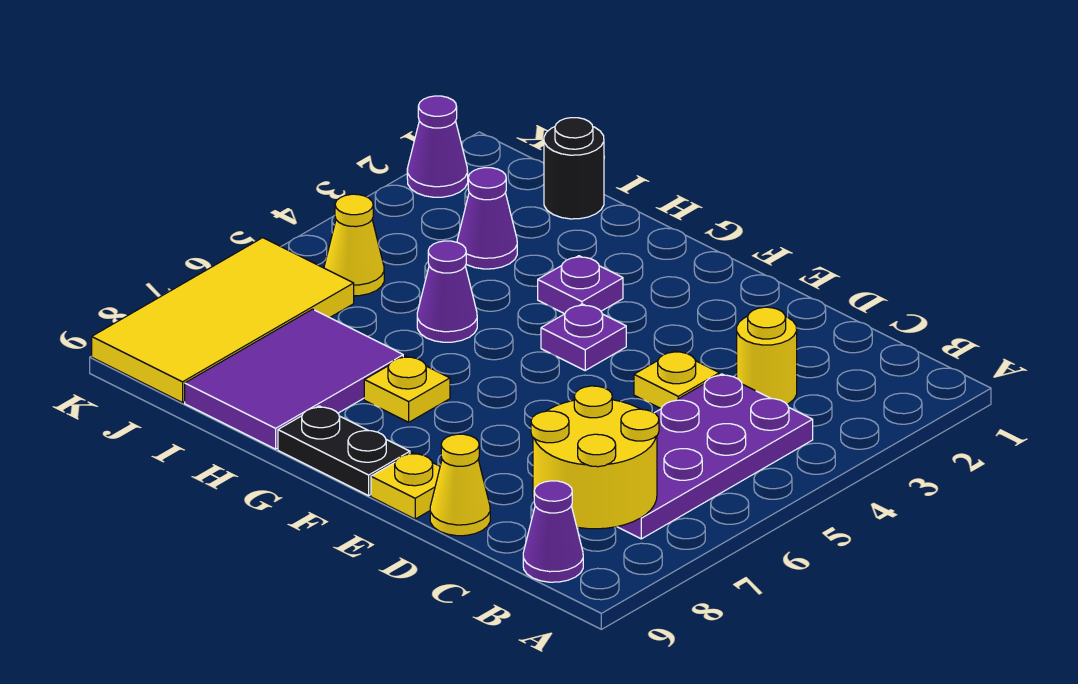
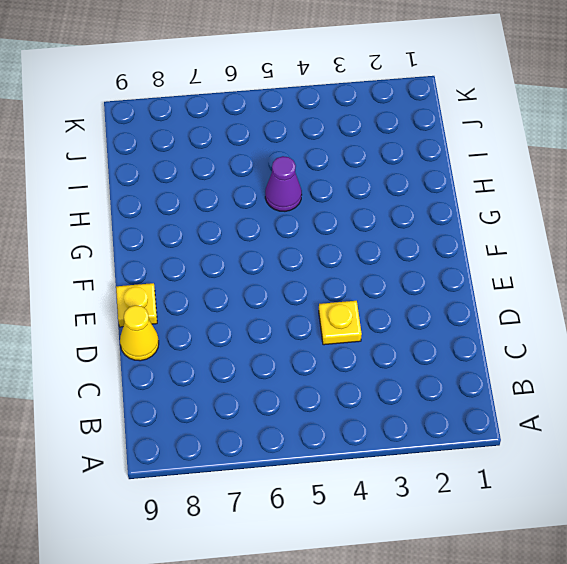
none -> purple 2x4 plate [617,374,813,539]
none -> purple 1x1 cone [523,481,583,582]
none -> yellow 1x1 round brick [737,307,797,404]

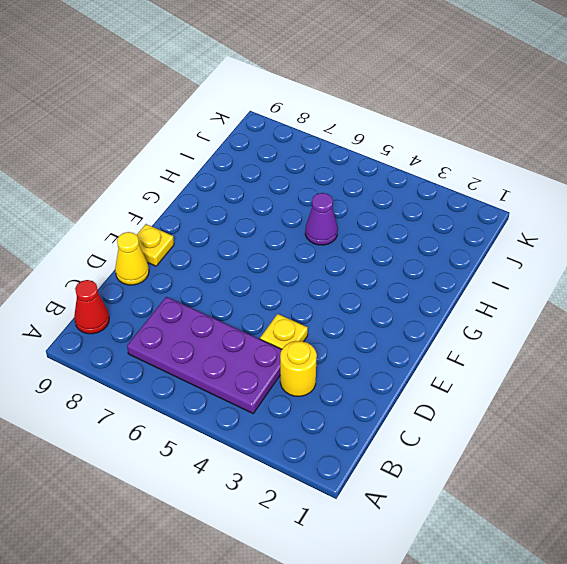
red 1x1 cone [74,280,109,334] -> purple 1x1 cone [523,481,583,582]
none -> purple 1x1 plate [541,304,626,370]
none -> black 1x2 plate [278,406,410,496]
none -> purple 1x1 plate [538,256,623,314]

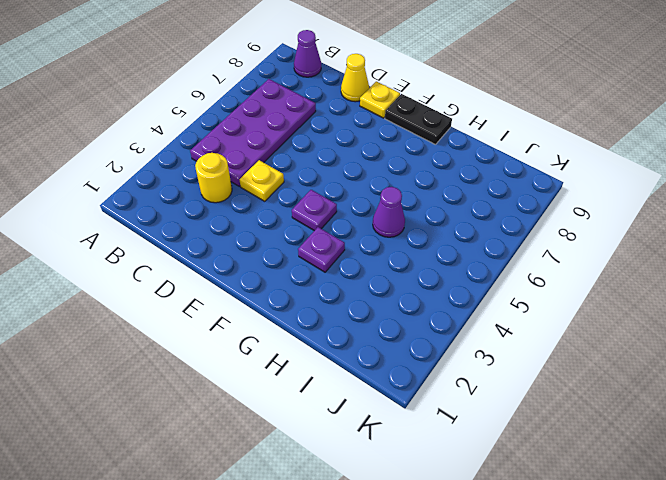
none -> yellow 1x1 plate [364,356,450,422]
none -> purple 2x3 tile [185,309,403,449]
none -> black 1x1 round brick [544,118,604,219]

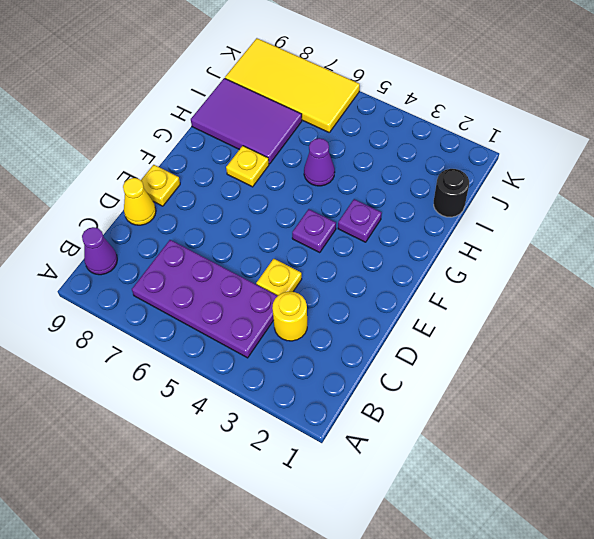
none -> black 1x2 plate [278,406,410,496]
none -> purple 1x1 cone [457,168,517,269]
none -> yellow 1x1 cone [324,194,384,296]

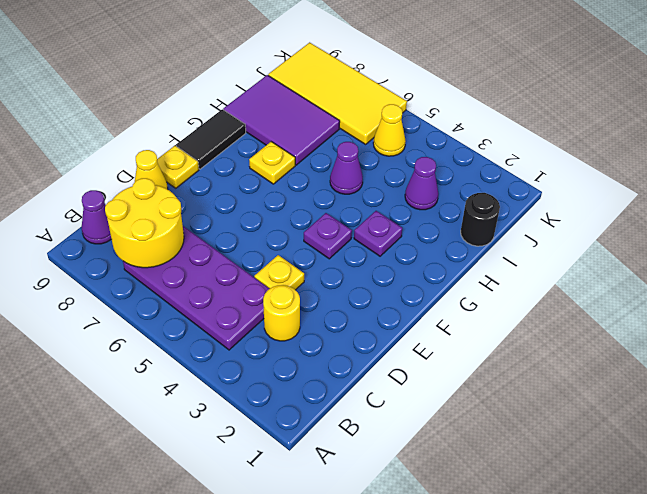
black 1x2 tile [176,109,246,169] -> black 1x2 plate [278,406,410,496]
none -> purple 1x1 cone [407,96,468,197]

